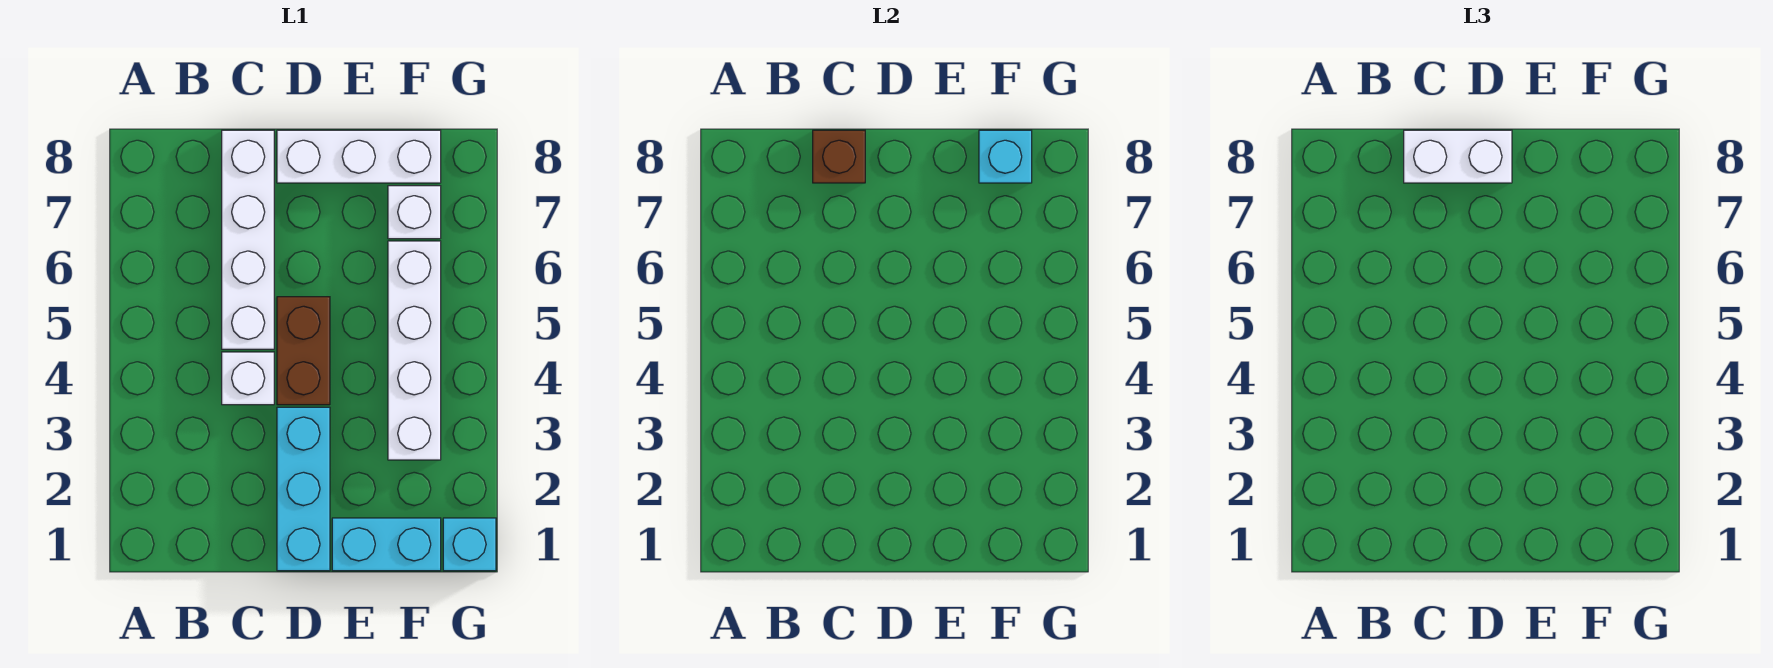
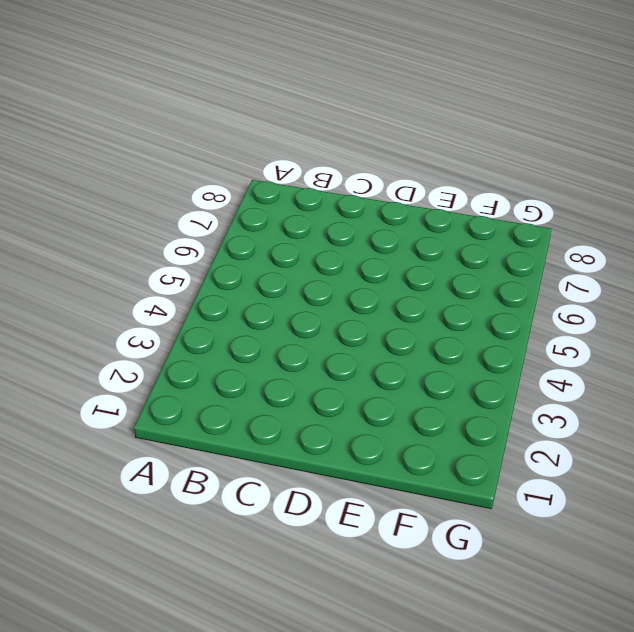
none -> white 1x1 brick [222,352,274,405]
none -> white 1x4 brick [222,130,274,349]
none -> cyan 1x3 brick [277,407,330,571]

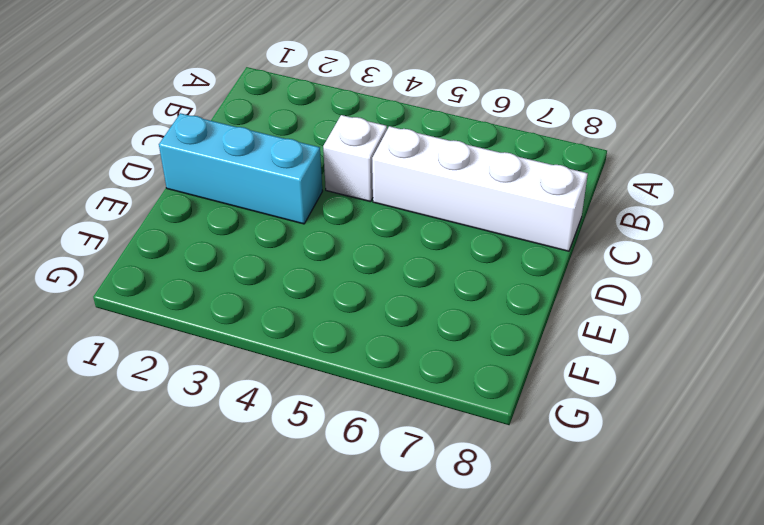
none -> brown 1x2 brick [277,297,330,405]
none -> white 1x3 brick [277,130,441,183]
none -> cyan 1x2 brick [332,518,441,571]

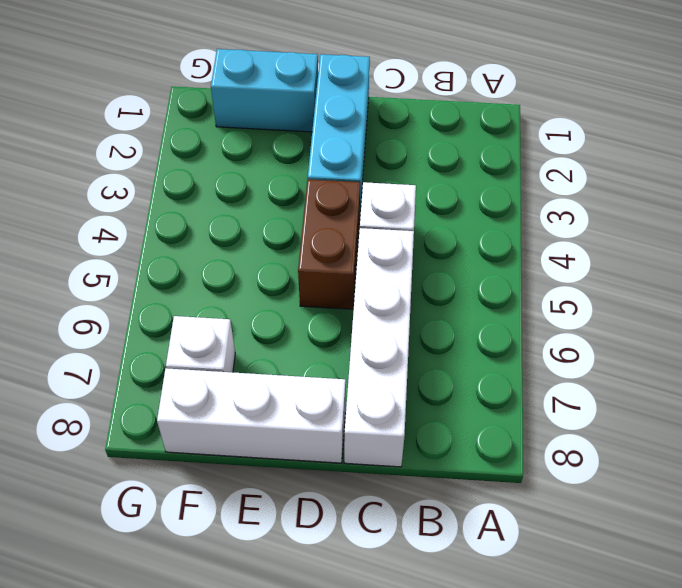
none -> white 1x4 brick [388,241,441,460]
none -> cyan 1x1 brick [443,518,496,571]
none -> brown 1x1 brick [813,130,865,183]

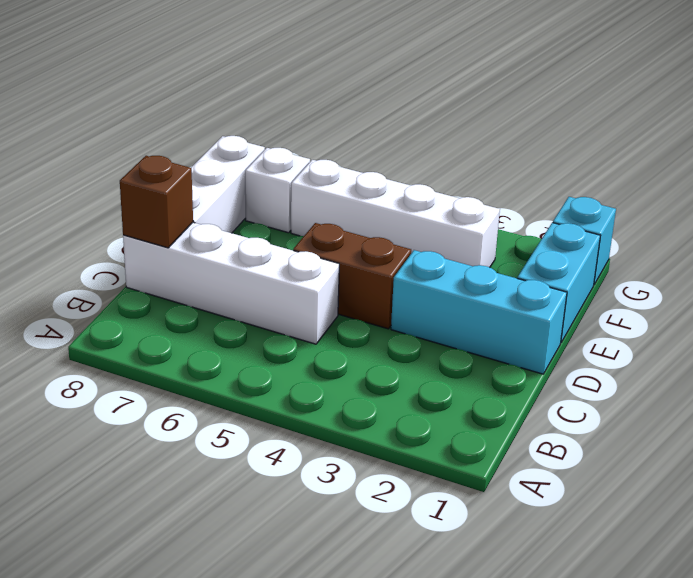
none -> white 1x1 brick [222,352,274,405]
none -> cyan 1x1 brick [979,130,1032,183]
none -> white 1x2 brick [1404,130,1512,183]

